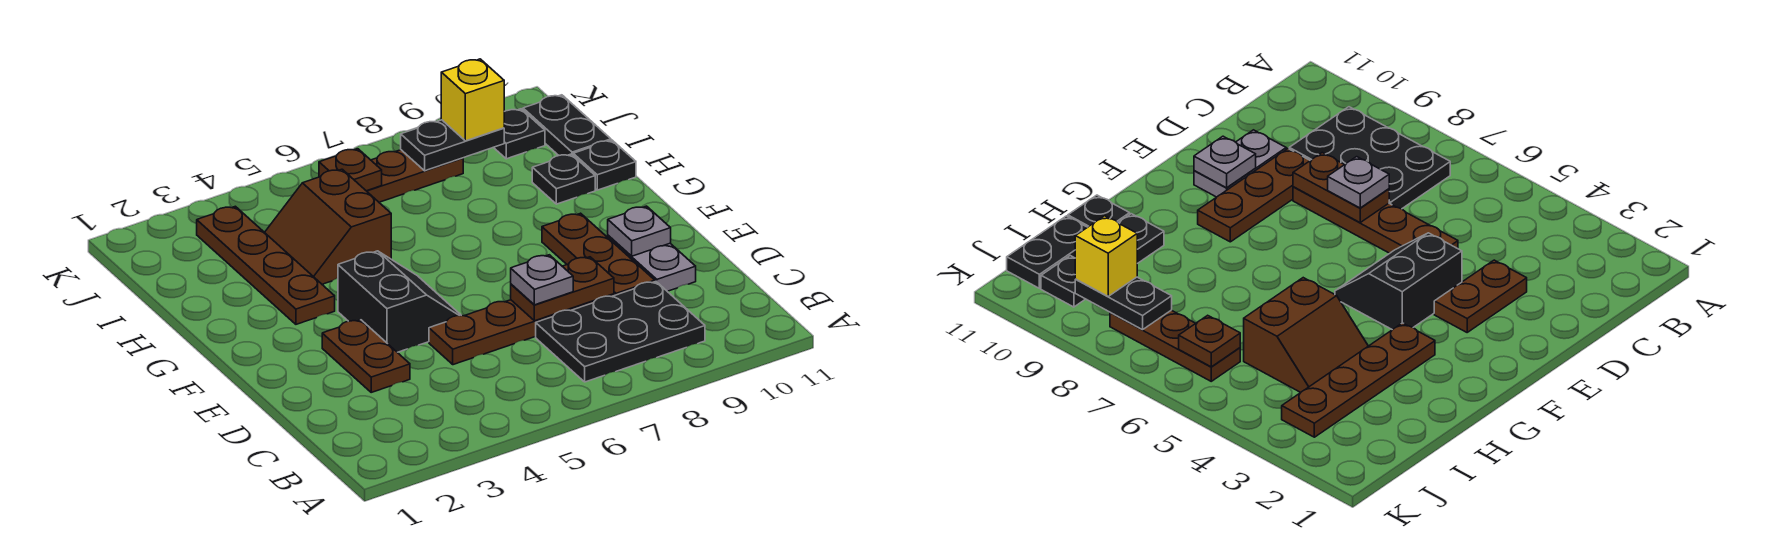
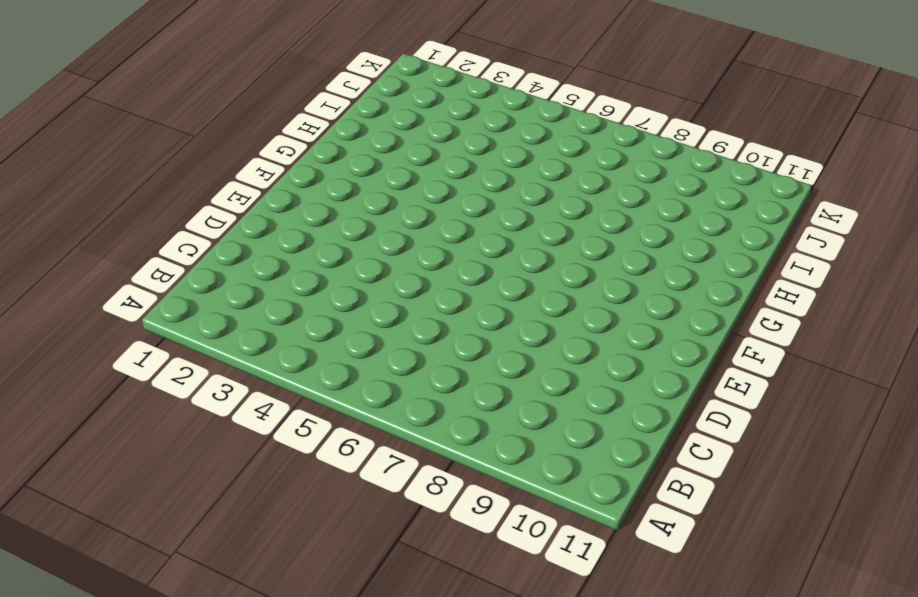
none -> black 2x3 plate [536,282,705,382]
none -> brown 1x2 plate [322,320,410,392]
none -> brown 1x4 plate [429,294,614,365]

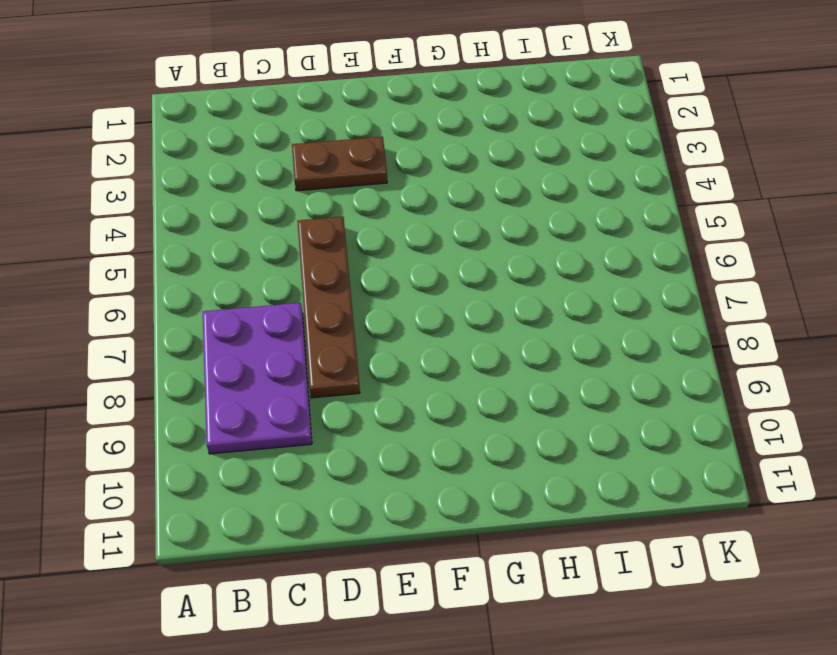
purple 2x3 plate [203,303,312,454] -> black 2x3 plate [536,282,705,382]
none -> brown 1x3 plate [542,213,655,296]
none -> grey 1x2 plate [608,235,696,291]
none -> black 2x2 slope [338,251,461,352]

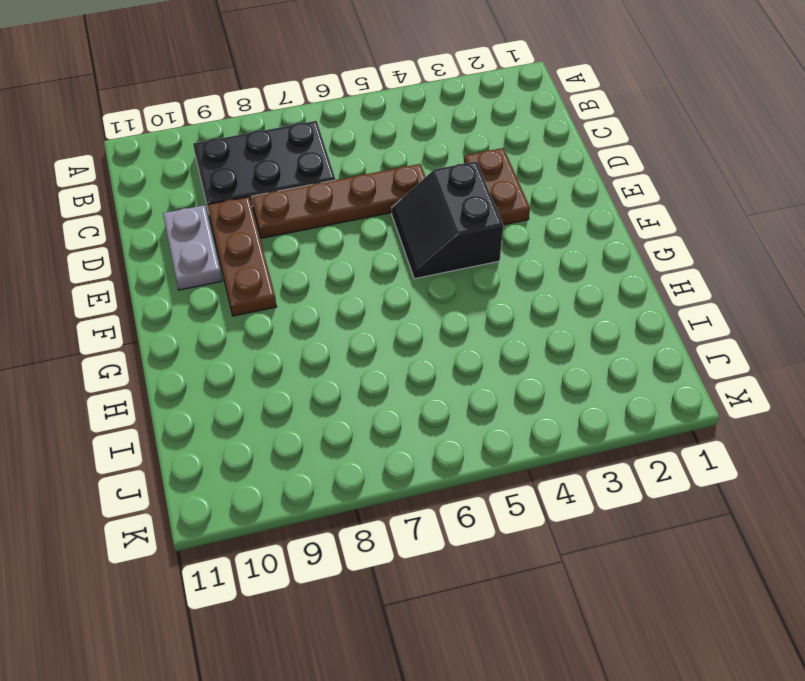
none -> brown 1x4 plate [197,206,335,324]
none -> brown 2x2 slope [265,169,391,284]
none -> black 1x1 plate [532,154,595,204]

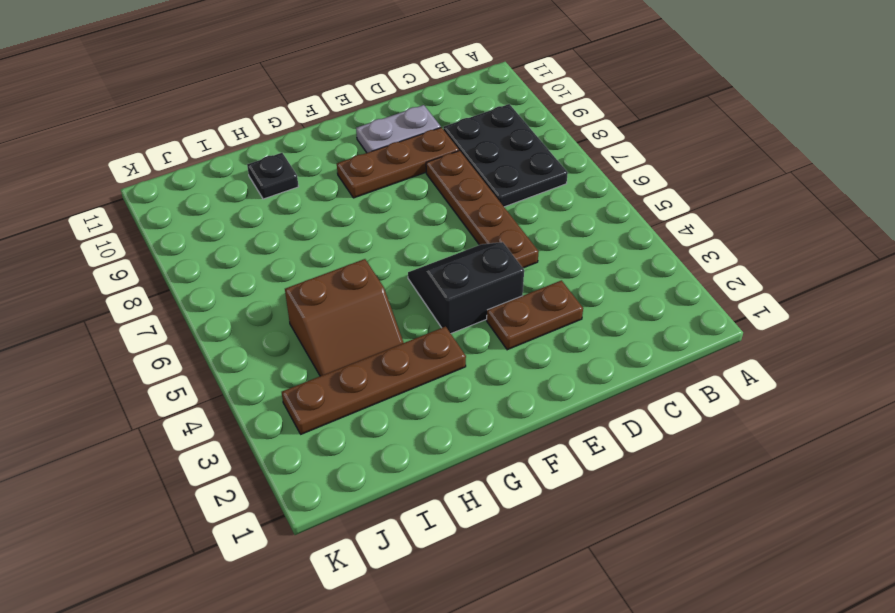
none -> black 1x1 plate [573,140,636,190]
none -> black 1x2 plate [523,95,611,155]
none -> brown 1x3 plate [367,150,463,202]

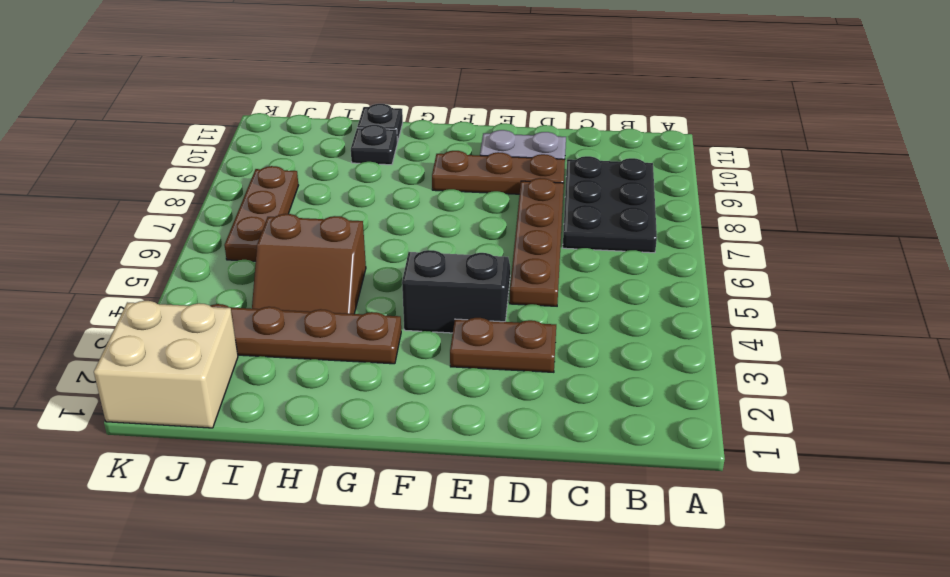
tan 2x2 brick [94,301,238,428] -> none
none -> black 1x2 plate [523,95,611,155]
none -> black 1x1 plate [494,109,545,159]
none -> brown 1x2 plate [511,257,614,321]

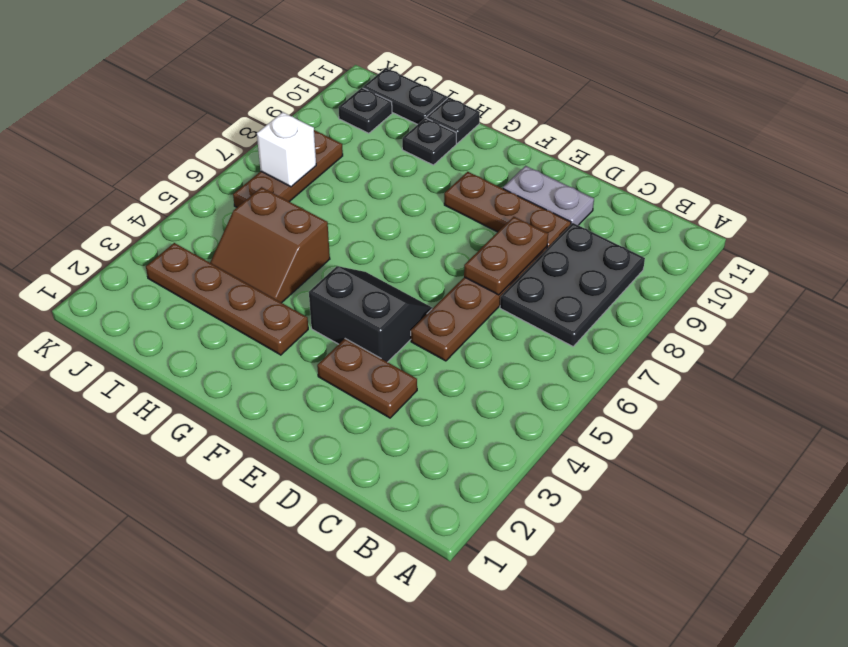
white 1x1 brick [257,112,316,187] -> none
none -> grey 1x1 plate [608,206,671,256]
none -> brown 1x1 plate [319,149,382,191]
none -> black 1x2 plate [401,120,504,171]

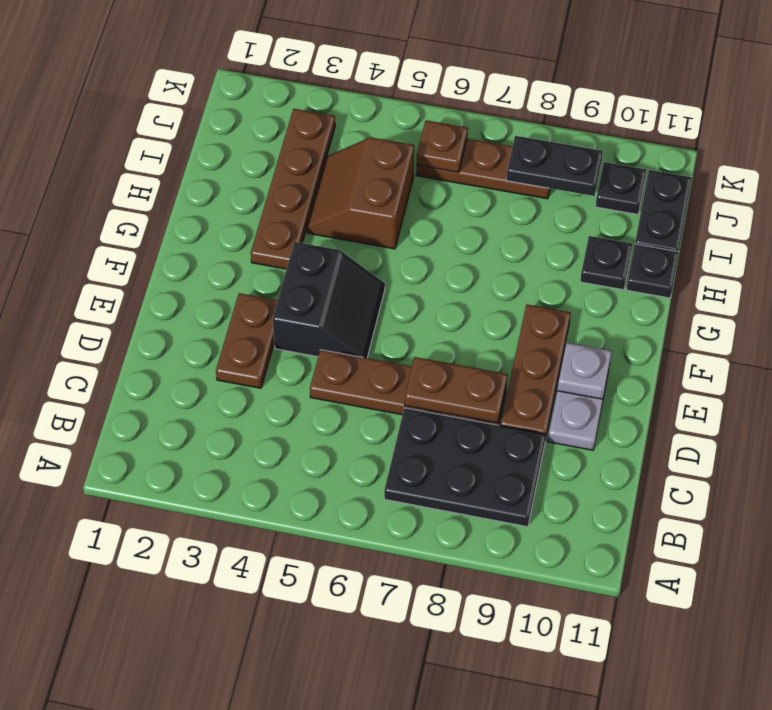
none -> grey 1x1 plate [511,255,573,305]
none -> yellow 1x1 brick [441,59,504,141]

